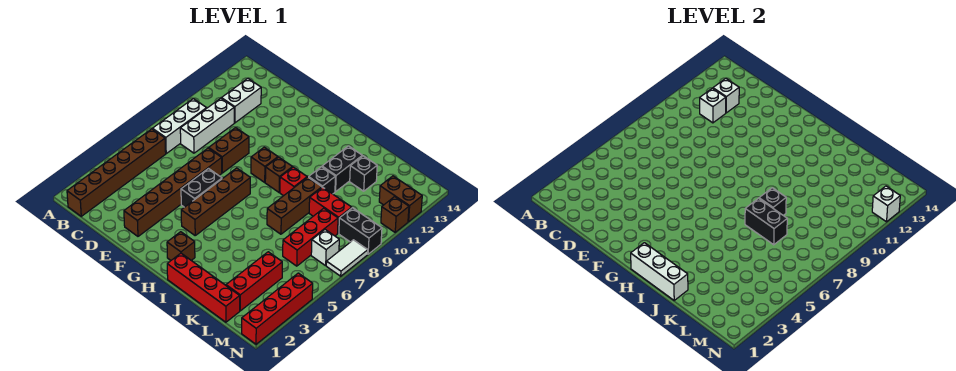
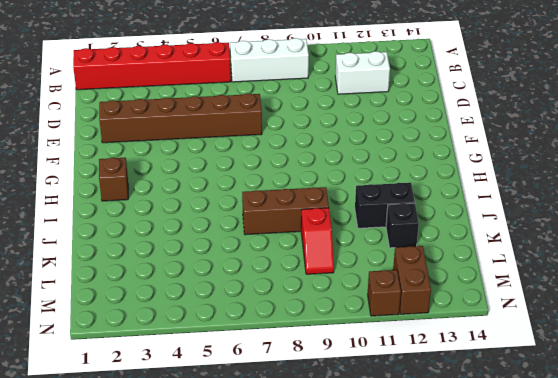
red 1x6 brick [73,42,231,90] -> brown 1x6 brick [67,129,166,216]
red 1x2 slope [301,208,334,274] -> red 1x2 brick [309,187,352,233]
none -> white 1x3 brick [180,98,234,153]
none -> brown 1x2 brick [209,128,249,173]
none -> black 1x2 brick [181,169,222,207]
none -> brown 1x4 brick [181,168,250,235]

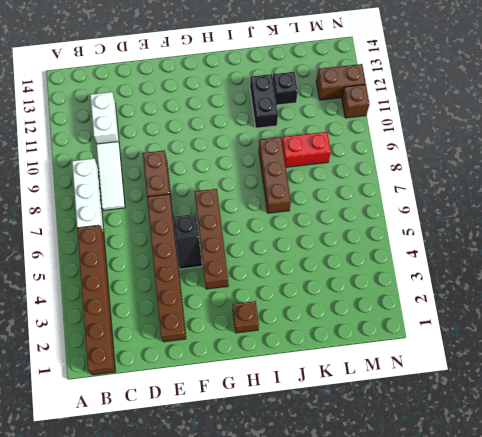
white 1x3 tile [97,142,125,210] -> white 1x3 brick [180,98,234,153]
black 1x2 slope [173,214,202,269] -> black 1x2 brick [181,169,222,207]
none -> brown 1x1 brick [251,147,278,182]
none -> brown 1x1 brick [265,157,293,192]
none -> red 1x4 brick [167,253,240,322]
none -> red 1x1 brick [280,167,307,196]

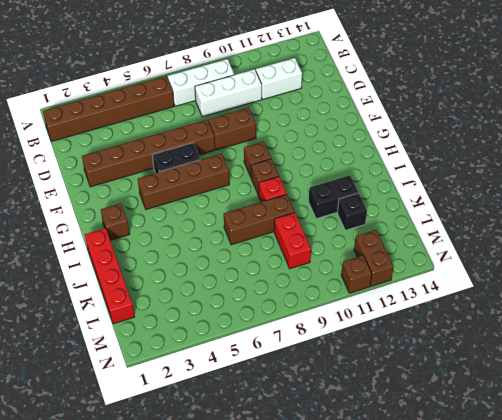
none -> black 1x1 brick [309,167,336,194]
none -> red 1x3 brick [226,252,282,311]
none -> red 1x3 brick [283,208,338,266]
none -> white 1x1 brick [311,230,339,266]

